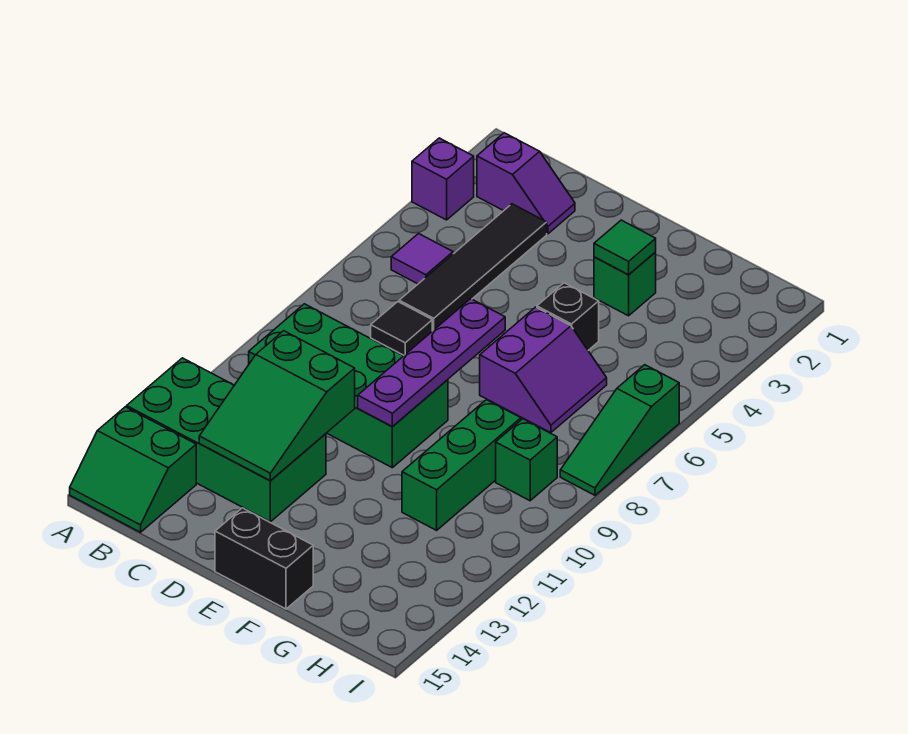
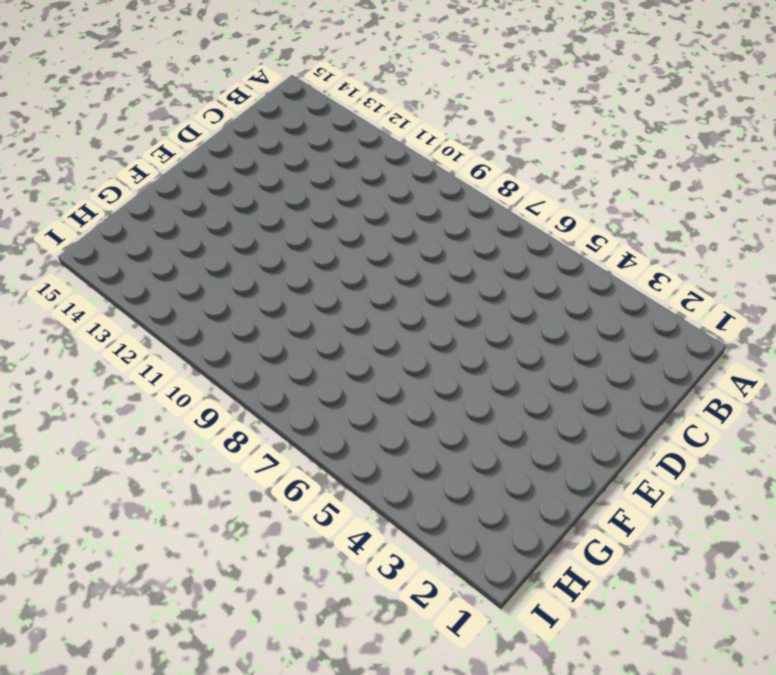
none -> purple 1x1 brick [412,138,474,220]
none -> green 2x4 brick [127,358,326,522]
none -> green 2x2 slope [70,407,196,532]

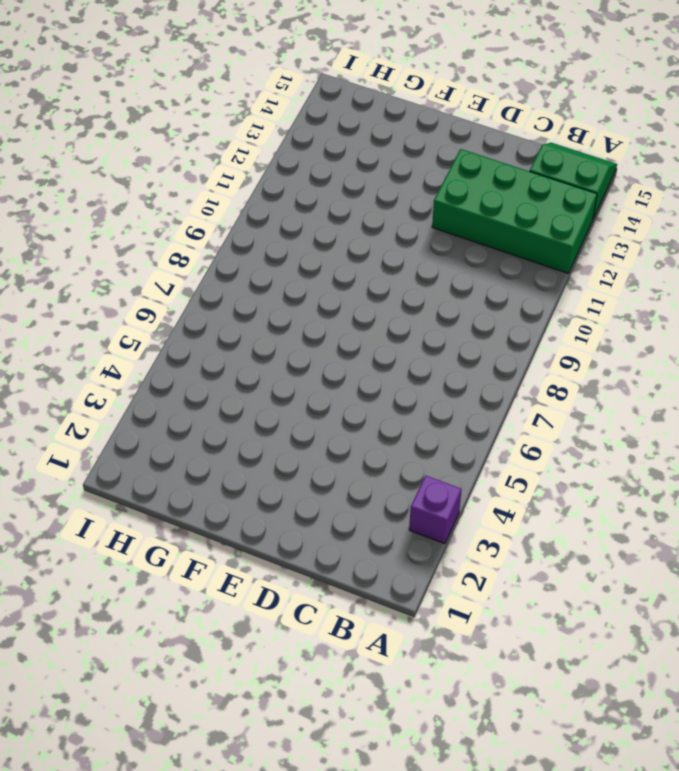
none -> purple 1x2 slope [477,133,575,234]
none -> purple 1x1 tile [391,234,453,284]
none -> green 2x4 brick [249,304,448,468]

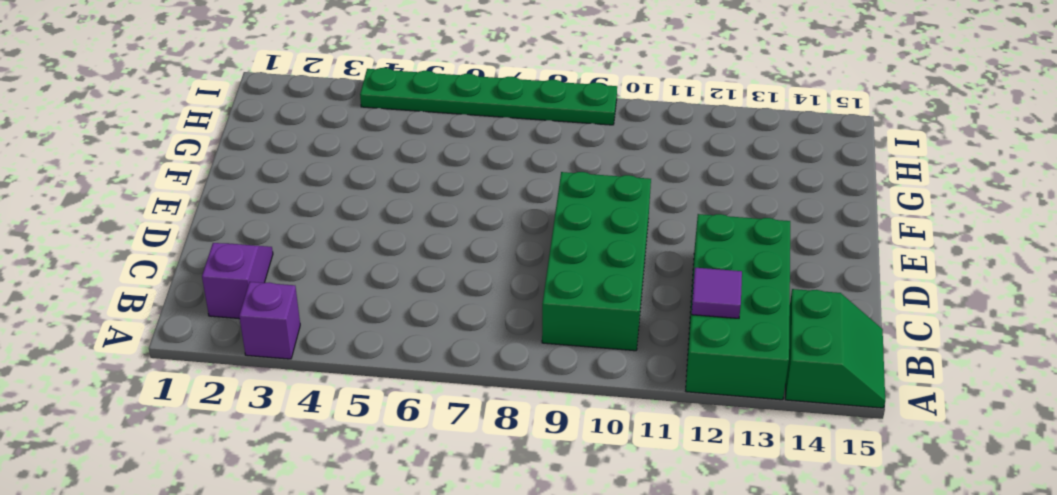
purple 1x1 tile [692,268,742,318] -> purple 1x1 tile moved to [391,234,453,284]
green 1x6 plate [360,68,617,125] -> green 1x3 slope [560,365,679,495]
none -> black 1x4 tile [399,204,547,331]
none -> black 1x1 tile [371,302,432,355]
none -> black 1x2 brick [215,508,313,609]

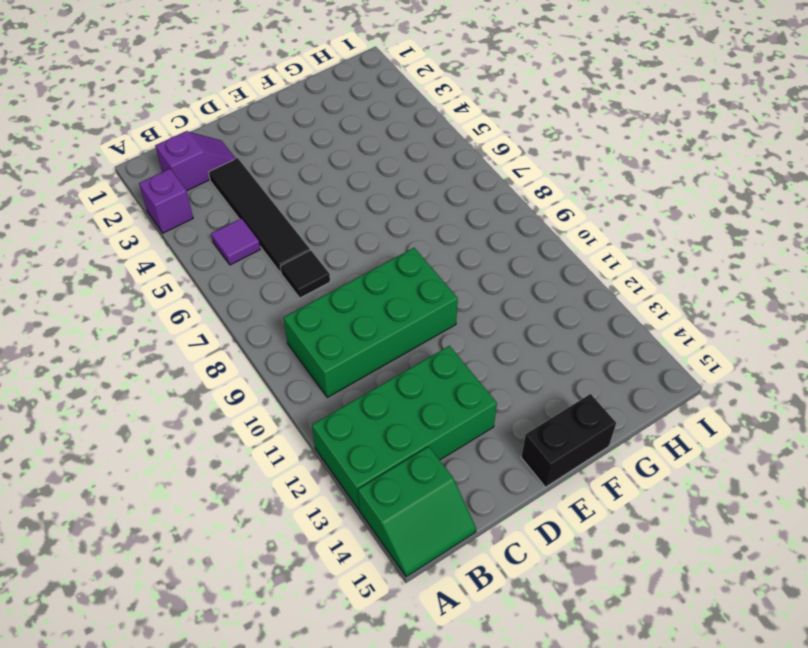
none -> green 1x1 brick [594,252,656,316]
none -> black 1x1 brick [537,283,599,350]
none -> purple 2x2 slope [480,307,607,433]

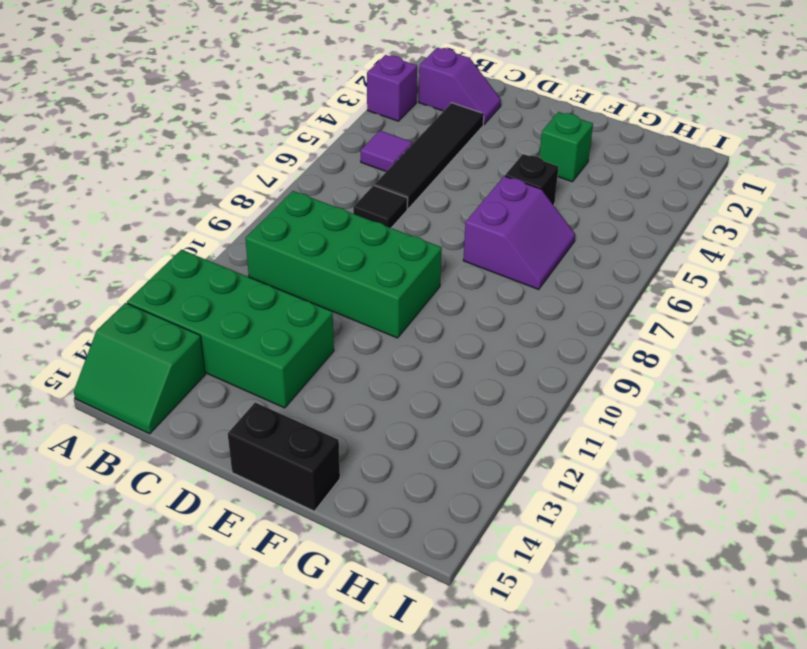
none -> green 1x3 brick [402,400,521,530]
none -> green 1x1 brick [496,419,557,501]
none -> green 1x3 slope [560,365,679,495]

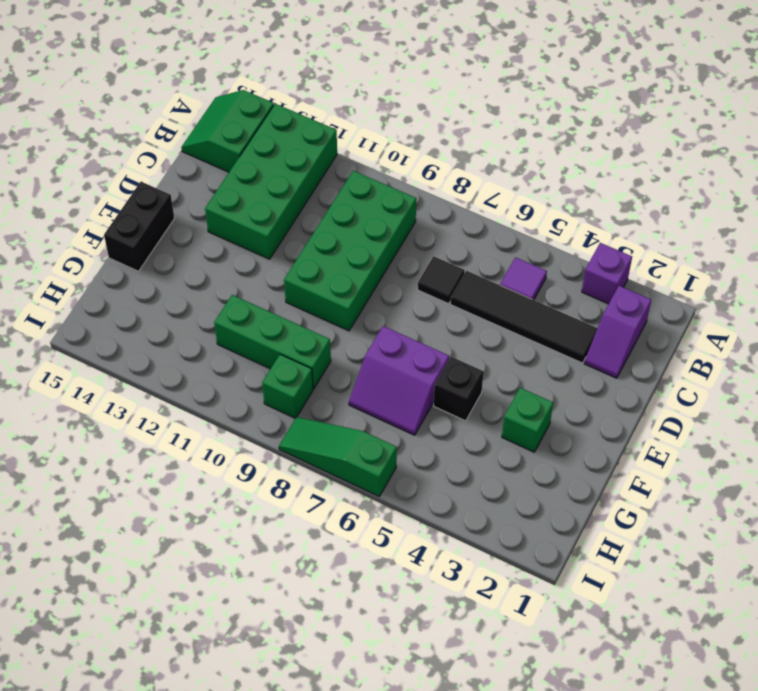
none -> green 2x3 slope [199,331,355,481]
none -> purple 1x4 plate [358,299,505,427]
none -> green 1x1 tile [594,220,656,275]

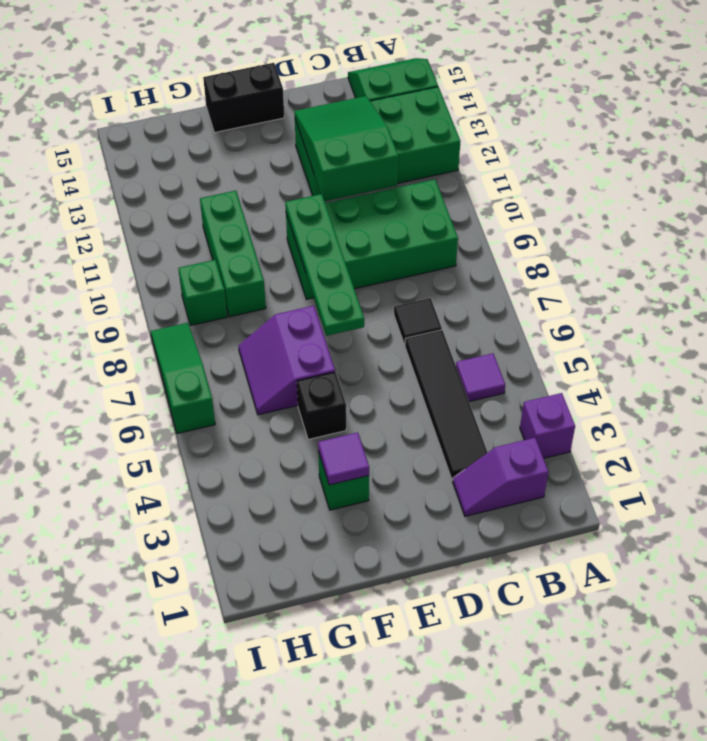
green 1x4 plate [285,194,364,336] -> purple 1x4 plate [358,299,505,427]
purple 1x1 tile [318,432,369,485] -> green 1x1 tile [594,220,656,275]

